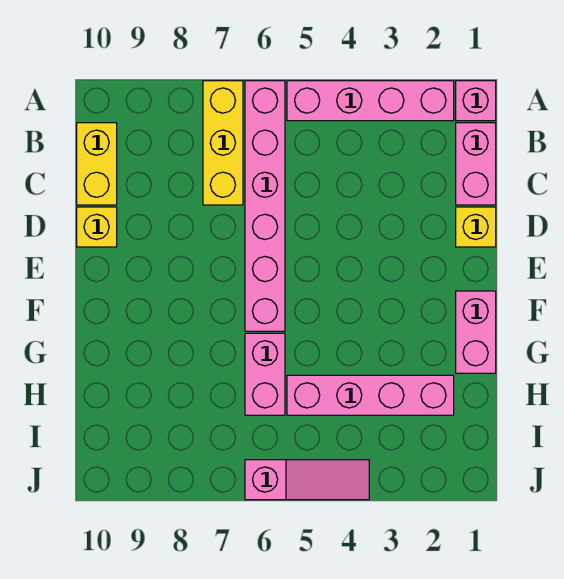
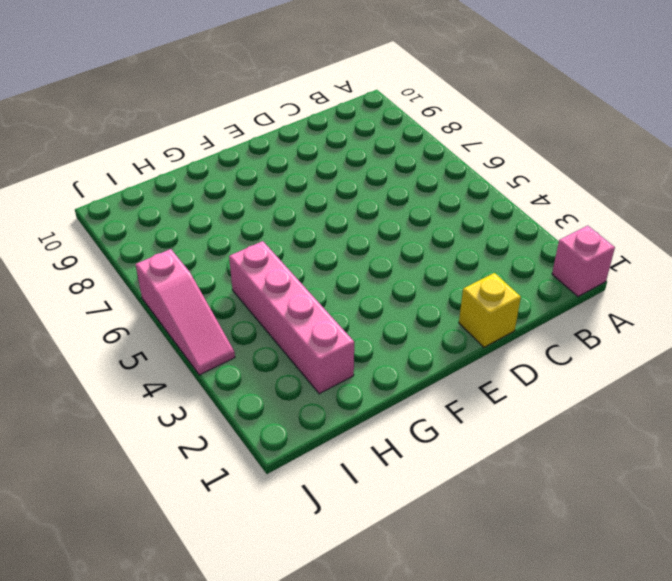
none -> pink 1x4 brick [287,81,454,121]
none -> pink 1x6 brick [245,81,285,331]
none -> yellow 1x3 brick [203,81,243,205]

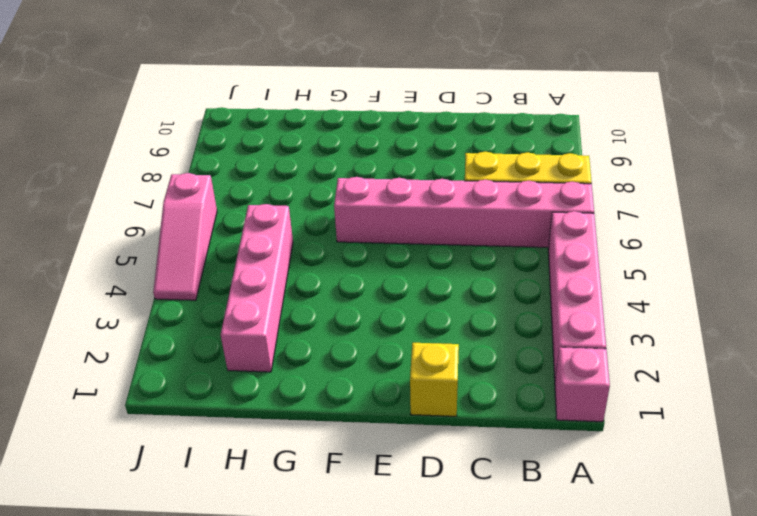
none -> pink 1x2 brick [456,123,496,205]
none -> yellow 1x2 brick [77,123,117,205]
none -> yellow 1x1 brick [77,207,117,247]

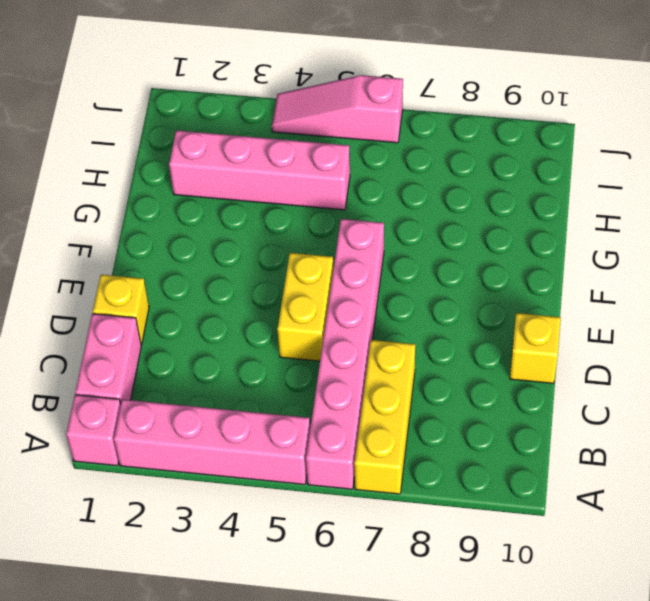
yellow 1x2 brick [277,253,334,361] -> yellow 1x2 brick moved to [77,123,117,205]
none -> pink 1x2 brick [456,291,496,373]
none -> pink 1x2 brick [245,333,285,415]

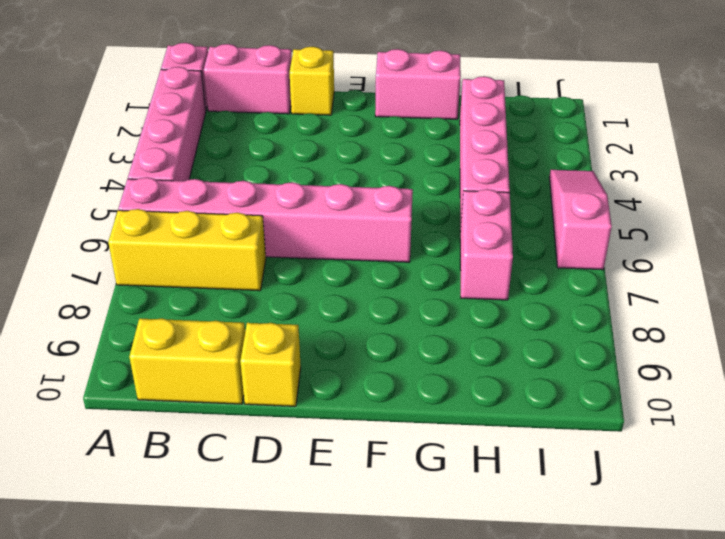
pink 1x2 brick [460,189,513,300] -> pink 1x2 brick turned to [245,333,285,415]

